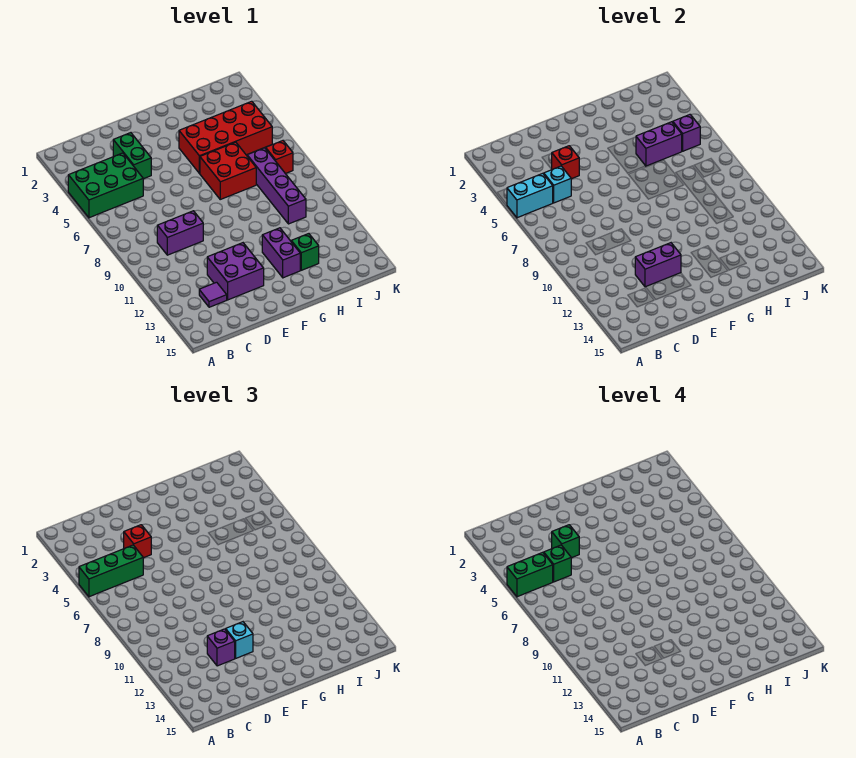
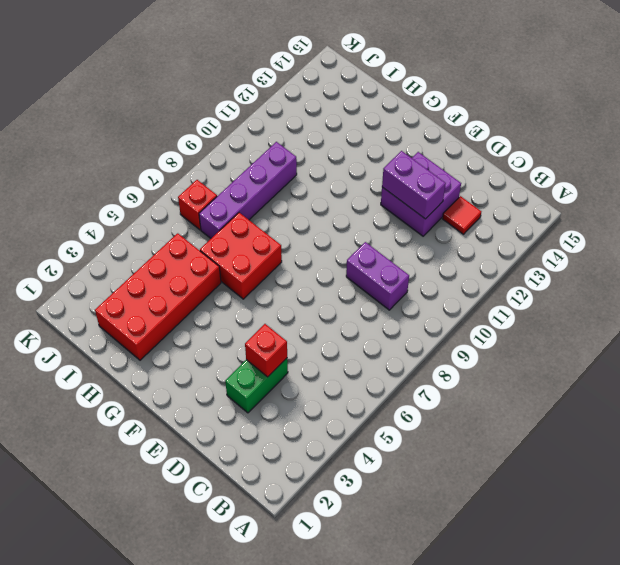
red 1x1 tile [442,196,481,234] -> purple 1x1 tile [199,282,227,307]
red 2x4 brick [95,233,221,360] -> red 2x4 brick turned to [179,101,272,173]
none -> green 2x3 brick [68,153,143,218]
none -> purple 1x2 brick [262,228,300,278]
none -> green 1x1 brick [291,234,319,270]

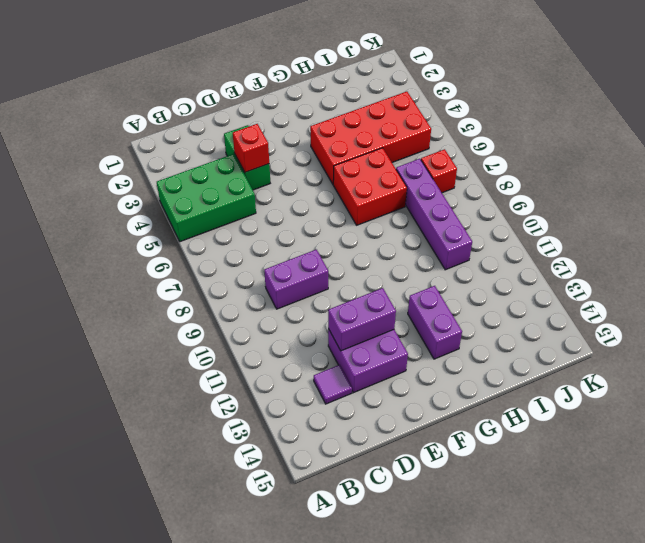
none -> green 1x1 brick [291,234,319,270]
none -> cyan 1x2 brick [507,173,553,218]
none -> cyan 1x1 brick [544,166,571,203]

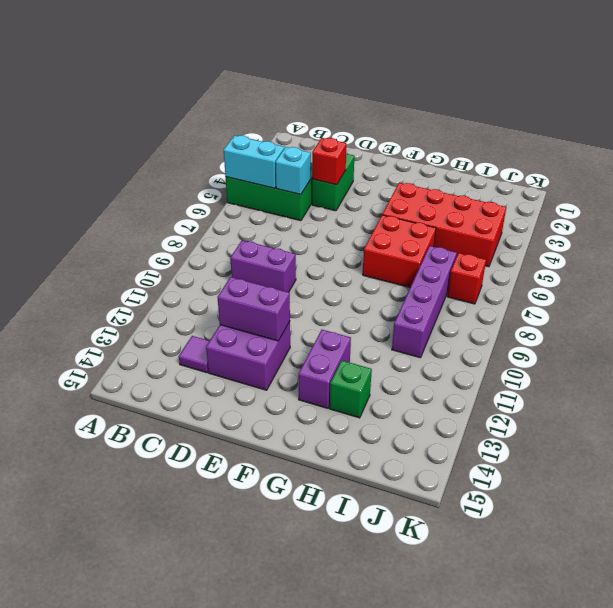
none -> purple 1x2 brick [636,122,682,166]
none -> purple 1x1 brick [673,115,700,151]
none -> green 1x3 brick [79,545,143,597]

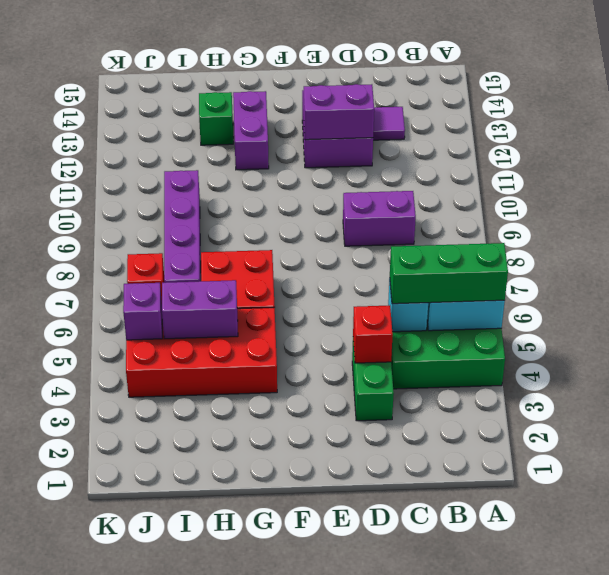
none -> red 1x1 brick [124,525,151,558]
none -> purple 1x1 brick [207,629,235,666]
none -> cyan 1x1 brick [225,622,253,658]

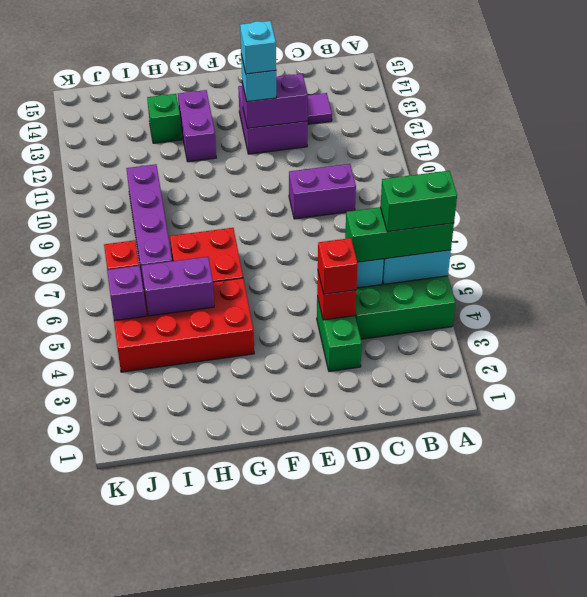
cyan 1x1 brick [240,21,276,74] -> none
none -> purple 1x1 brick [207,629,235,666]
none -> green 1x1 brick [544,545,571,582]
none -> green 1x1 brick [552,525,579,558]

